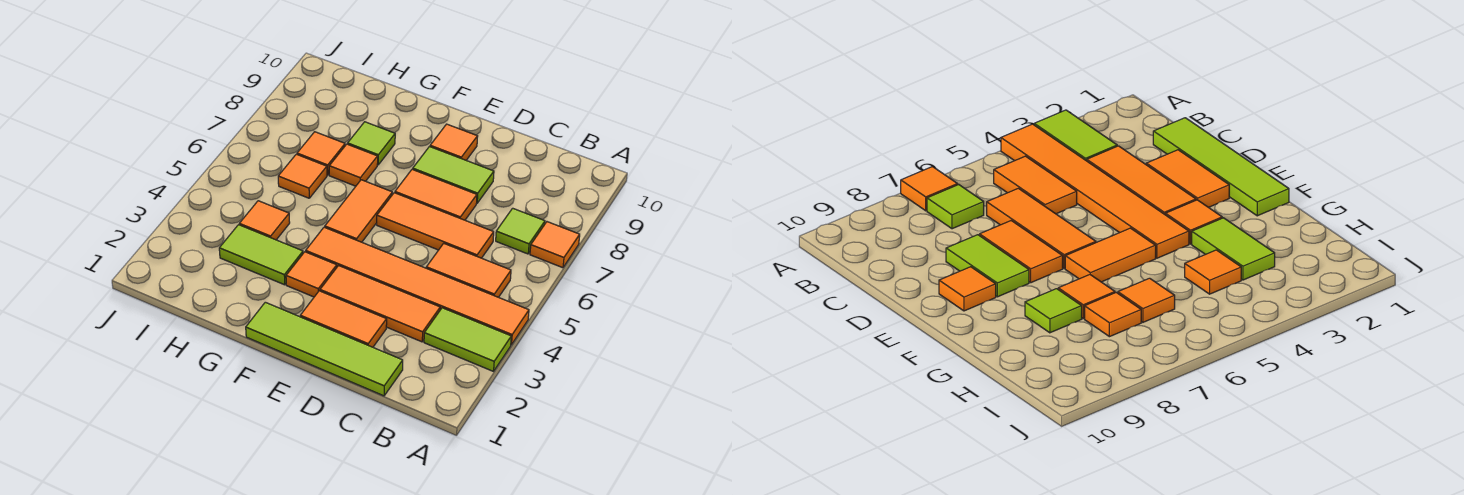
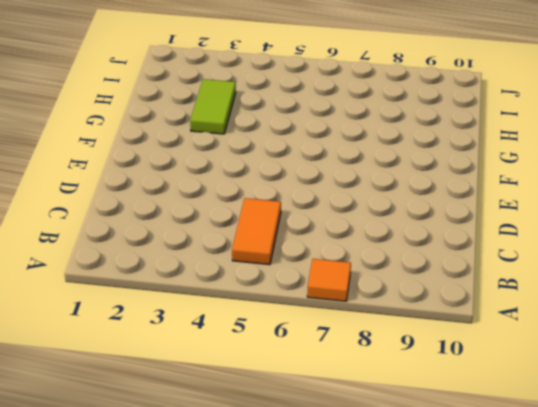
none -> lime 1x2 tile [424,308,511,371]
none -> orange 1x6 tile [306,227,529,345]
none -> lime 1x1 tile [496,208,545,254]

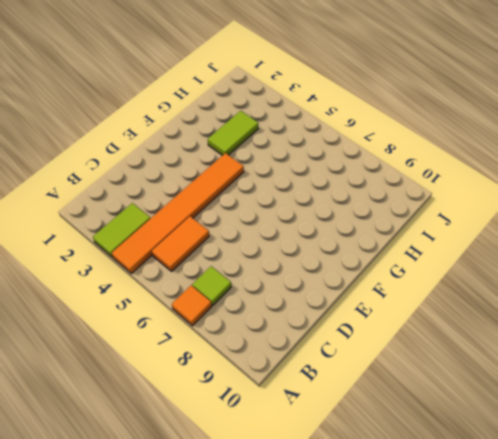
none -> lime 1x4 tile [246,302,403,396]
none -> orange 1x3 tile [320,266,440,342]
none -> orange 1x3 tile [377,193,494,258]

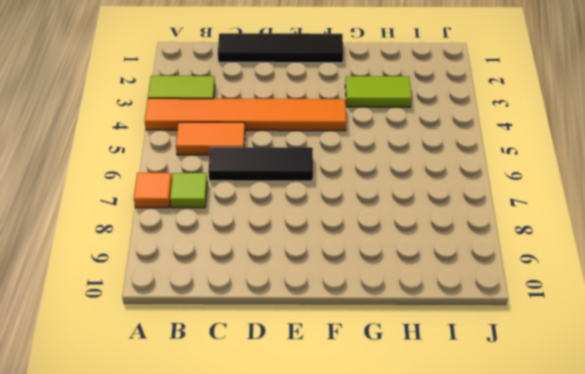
black 1x4 tile [218,33,343,63] -> lime 1x4 tile [246,302,403,396]
black 1x3 tile [208,147,313,181] -> orange 1x3 tile [377,193,494,258]
none -> orange 1x3 tile [320,266,440,342]
none -> orange 1x2 tile [300,291,387,347]
none -> orange 1x2 tile [395,169,477,220]

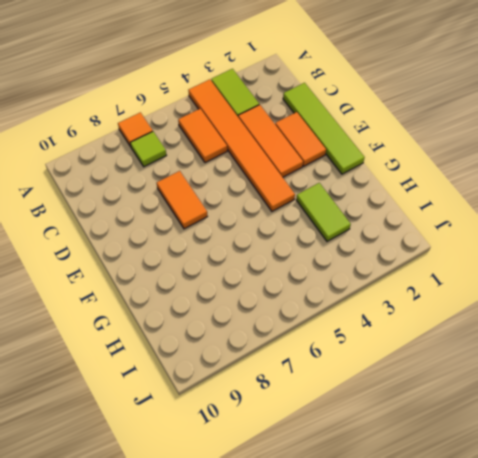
none -> orange 1x3 tile [377,193,494,258]
none -> lime 1x2 tile [413,147,494,203]
none -> orange 1x1 tile [430,124,478,160]

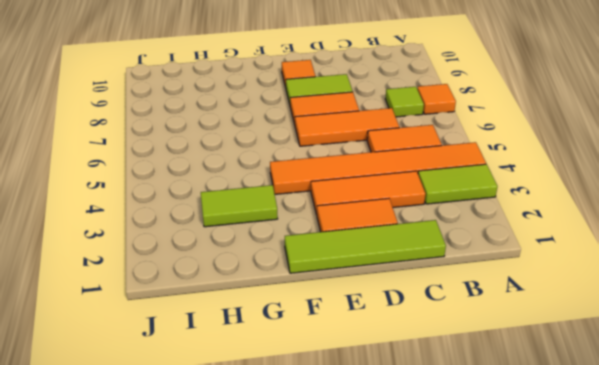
none -> orange 1x1 tile [286,252,337,297]
none -> orange 1x2 tile [325,180,392,242]
none -> orange 1x1 tile [329,144,378,186]

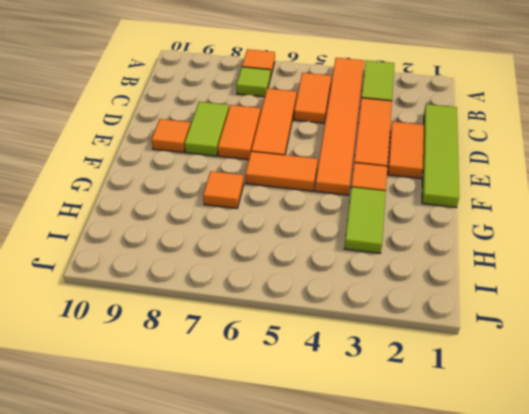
none -> lime 1x1 tile [348,122,395,165]
none -> orange 1x1 tile [239,201,290,240]
none -> orange 1x1 tile [278,154,327,198]

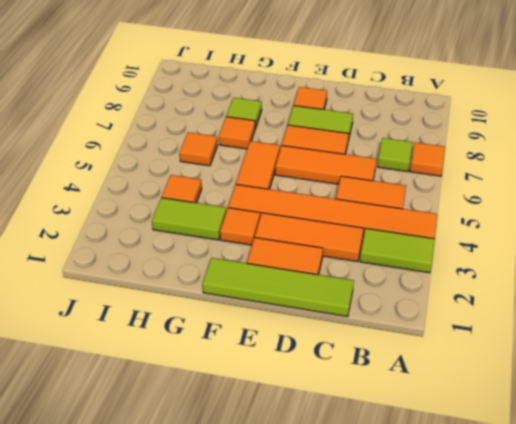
none -> orange 1x1 tile [297,132,345,175]

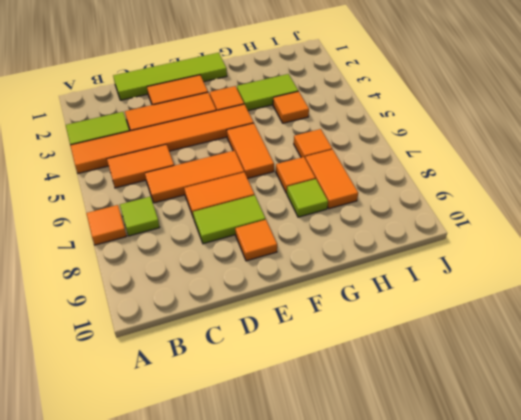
orange 1x2 tile [305,149,358,209] -> orange 1x1 tile [297,132,345,175]

